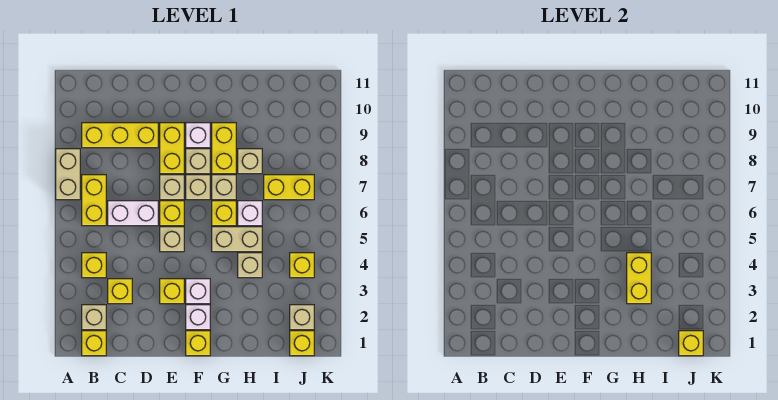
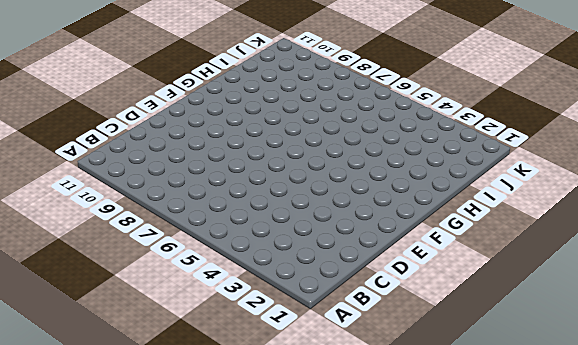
none -> tan 1x2 brick [56,149,80,200]
none -> yellow 1x1 brick [82,331,106,356]
none -> tan 1x1 brick [82,305,106,330]
none -> yellow 1x1 brick [82,253,106,278]

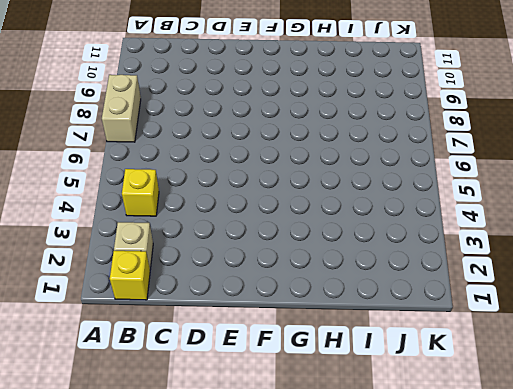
none -> yellow 1x2 brick [82,175,106,226]
none -> yellow 1x3 brick [82,123,158,148]
none -> yellow 1x1 brick [108,279,132,304]
none -> white 1x2 brick [108,201,158,226]

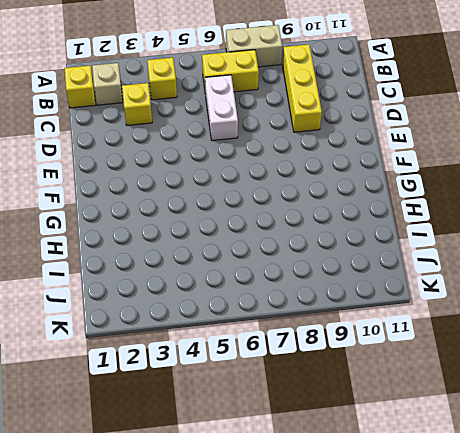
none -> yellow 1x1 brick [160,279,184,304]
none -> tan 1x1 brick [160,227,184,252]
none -> yellow 1x1 brick [160,201,184,226]
none -> tan 1x1 brick [160,175,184,200]

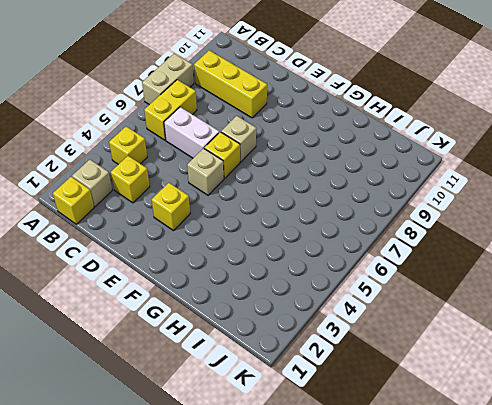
none -> yellow 1x2 brick [160,123,184,174]
none -> yellow 1x1 brick [186,331,210,356]
none -> white 1x1 brick [186,305,210,330]
none -> white 1x1 brick [186,279,210,304]

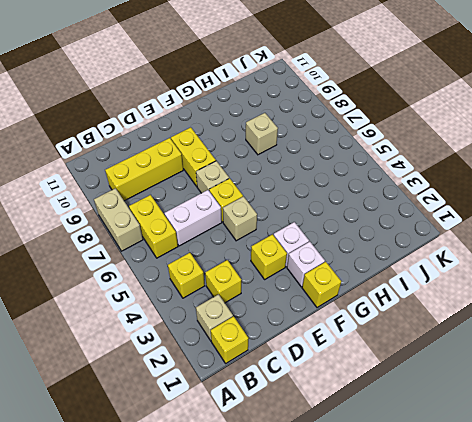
none -> tan 1x1 brick [186,175,210,200]
none -> tan 1x1 brick [186,149,210,174]
none -> white 1x1 brick [186,123,210,148]
none -> tan 1x2 brick [212,227,262,252]

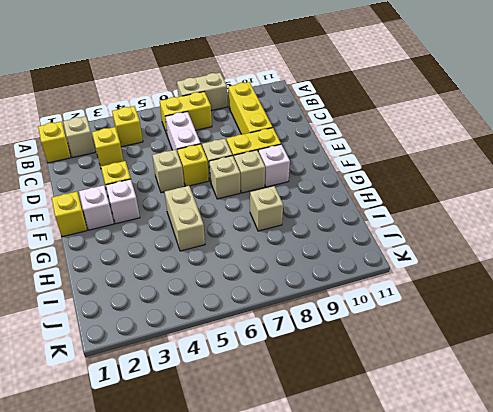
none -> yellow 1x1 brick [212,201,236,226]
none -> tan 1x1 brick [212,175,236,200]
none -> yellow 1x2 brick [212,123,236,174]
none -> tan 1x1 brick [238,253,262,278]

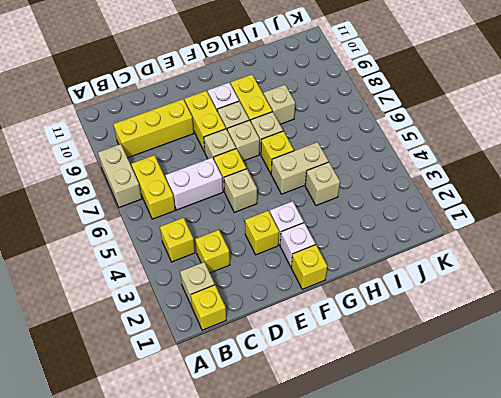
none -> white 1x1 brick [238,201,262,226]
none -> yellow 1x2 brick [264,175,314,200]
none -> yellow 1x1 brick [290,331,314,356]
none -> tan 1x1 brick [290,305,314,330]

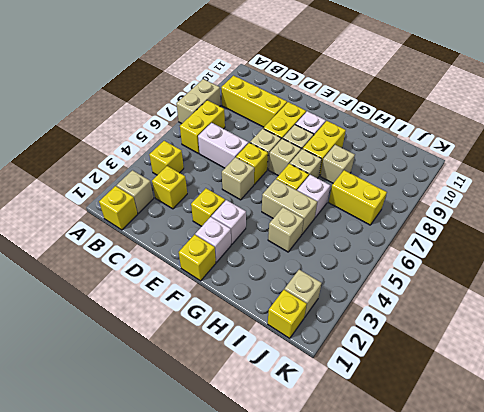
none -> yellow 1x1 brick [290,253,314,278]
none -> yellow 1x2 brick [627,253,651,304]
none -> yellow 1x1 brick [679,331,703,356]

